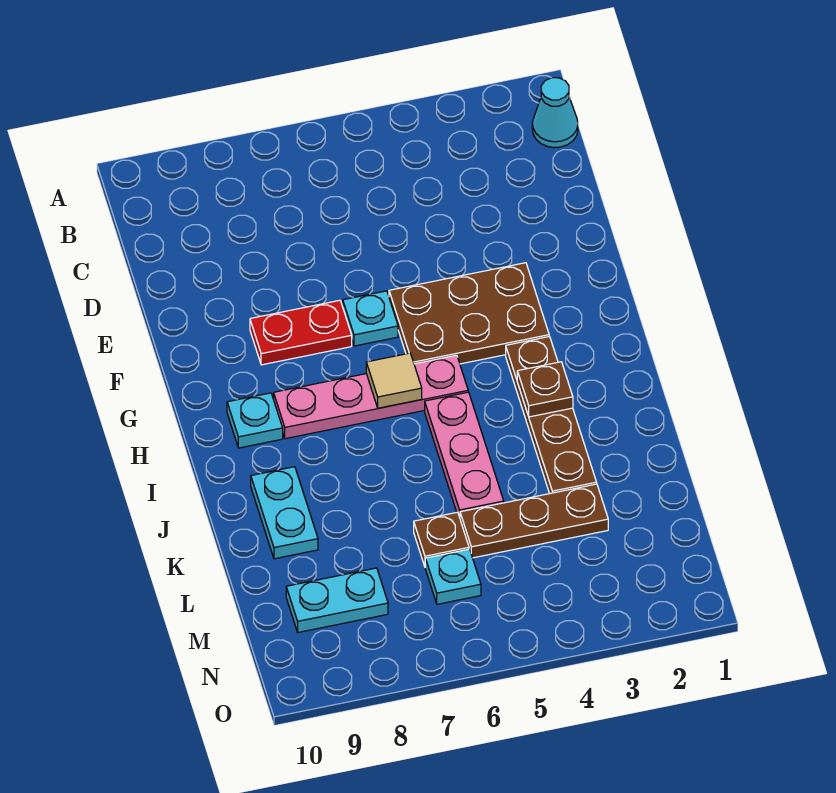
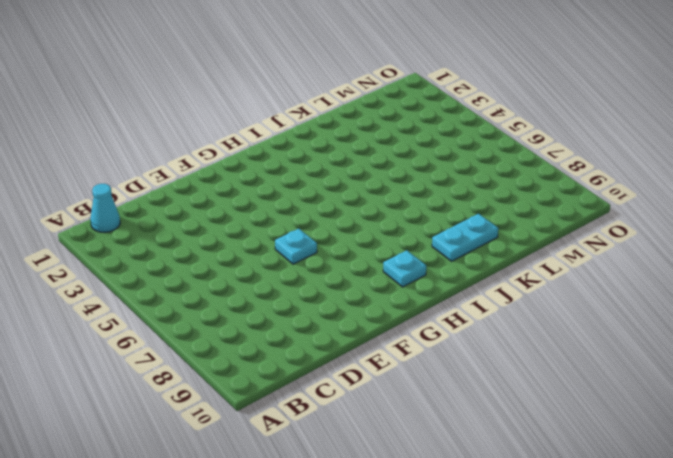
none -> brown 2x3 plate [389,263,549,364]
none -> red 1x2 plate [250,300,352,365]
none -> brown 1x4 plate [506,336,597,494]

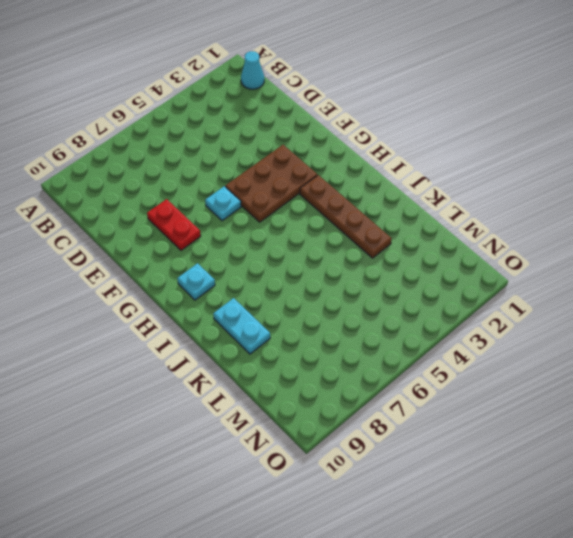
red 1x2 plate [147,199,201,250] -> red 1x2 plate turned to [250,300,352,365]
none -> pink 1x4 plate [274,355,468,439]
none -> pink 1x3 plate [425,392,504,517]
none -> brown 1x3 plate [460,484,608,558]

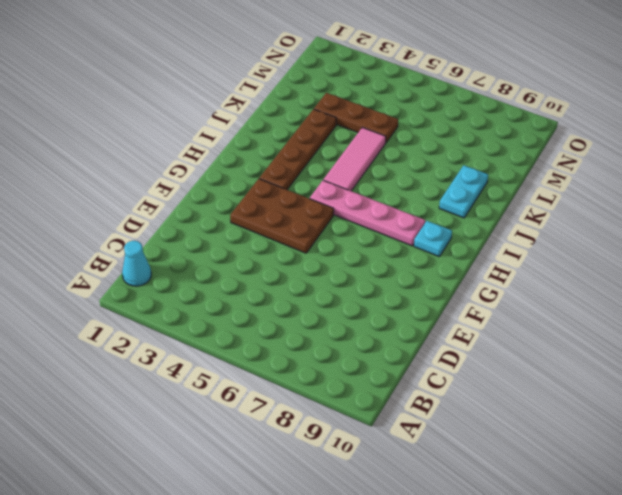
pink 1x3 tile [323,127,386,191] -> pink 1x3 plate [425,392,504,517]
none -> cyan 1x1 plate [343,291,398,346]
none -> red 1x2 plate [250,300,352,365]
none -> brown 1x1 plate [414,512,469,566]

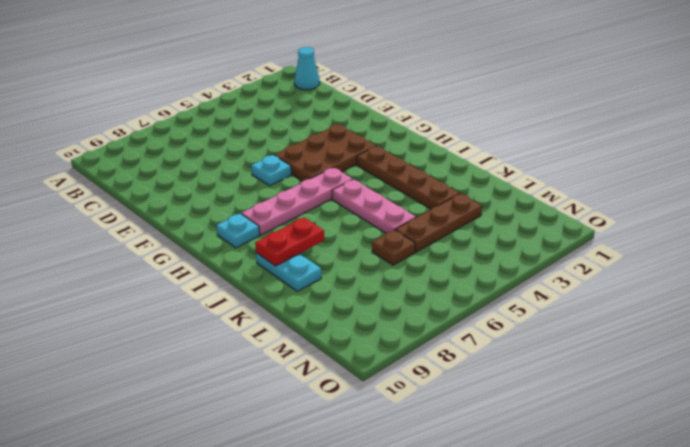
red 1x2 plate [255,218,324,266] -> red 1x2 plate moved to [250,300,352,365]
none -> cyan 1x1 plate [425,549,481,604]
none -> cyan 1x2 plate [286,568,388,632]
none -> tan 1x1 tile [366,353,422,408]

